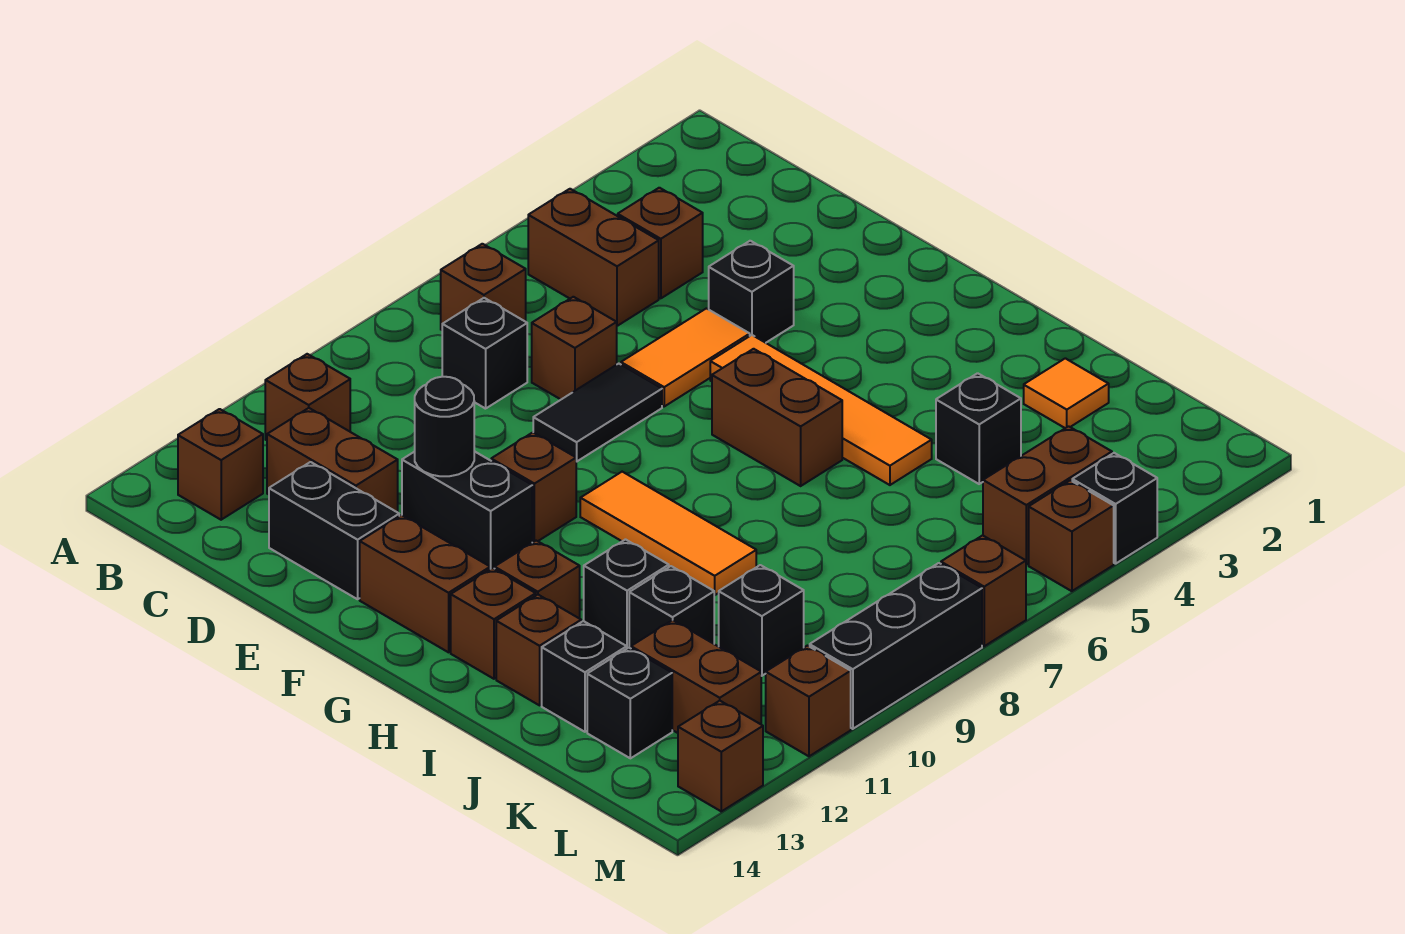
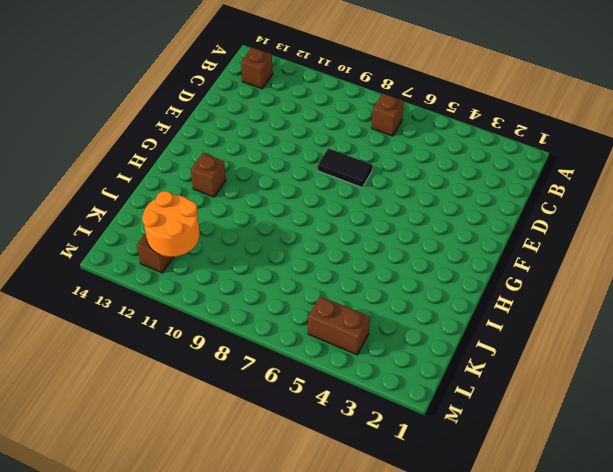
orange 2x2 round brick [142,191,200,257] -> none
none -> brown 1x2 brick [528,189,659,326]
none -> brown 1x1 brick [265,354,350,440]
none -> brown 1x1 brick [618,188,703,298]
none -> black 1x1 brick [442,298,527,409]

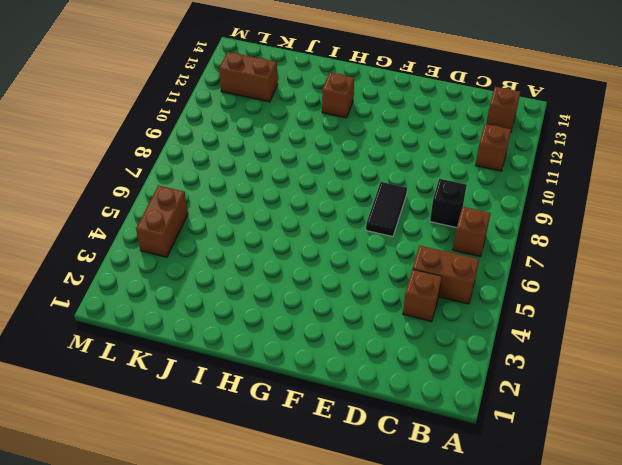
none -> brown 1x2 brick [267,408,398,512]
none -> brown 1x1 brick [532,297,617,399]
none -> black 1x2 brick [269,462,399,599]
none -> black 1x1 brick [709,241,794,343]

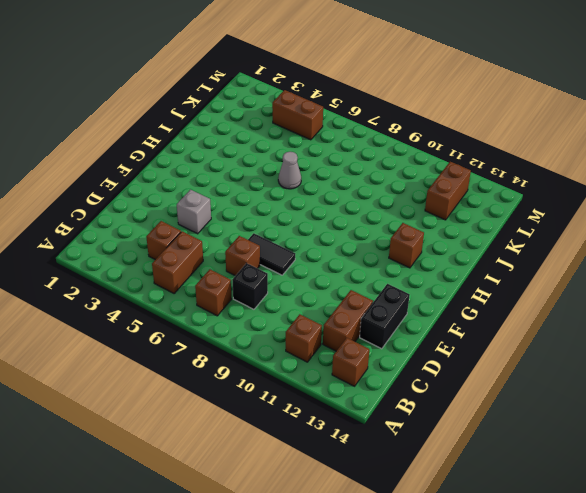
grey 1x1 brick [177,190,211,234] -> black 1x1 brick [709,241,794,343]
grey 1x1 cone [278,152,301,189] -> none
none -> orange 1x2 tile [621,308,750,406]
none -> black 1x2 brick [402,451,533,569]
none -> orange 1x4 tile [710,335,932,485]
none -> brown 1x1 brick [491,433,577,542]

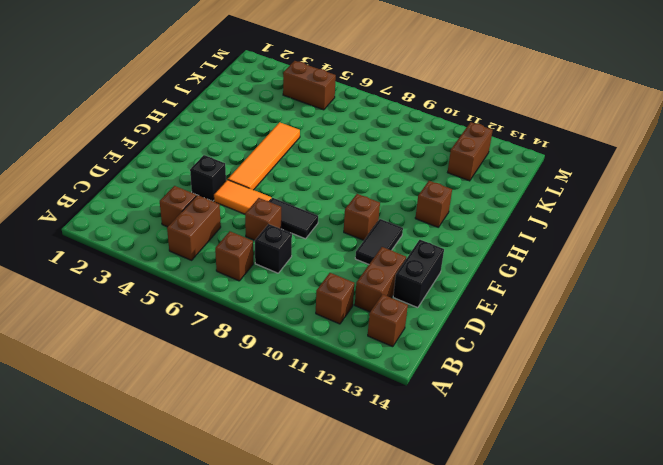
black 1x2 tile [355,219,403,264] -> black 1x2 brick [402,451,533,569]
none -> brown 1x2 brick [360,515,490,652]
none -> brown 1x2 brick [712,349,842,486]
none -> orange 1x3 tile [580,472,756,595]
none -> brown 1x1 brick [451,568,536,679]

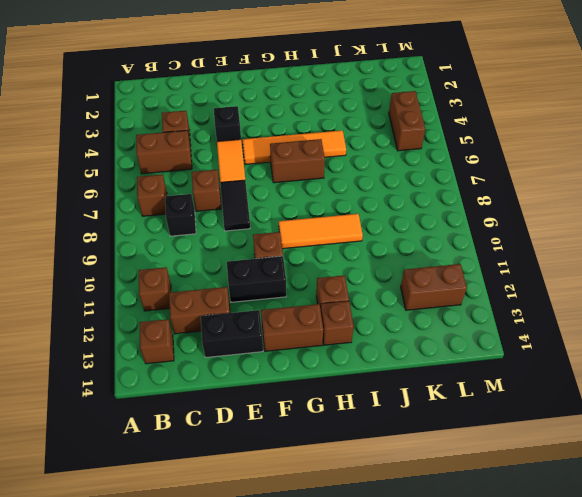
none -> black 1x1 brick [584,540,669,648]
none -> brown 1x1 brick [496,595,581,705]
none -> orange 1x1 tile [1024,358,1109,428]
none -> black 1x1 brick [936,373,1021,484]

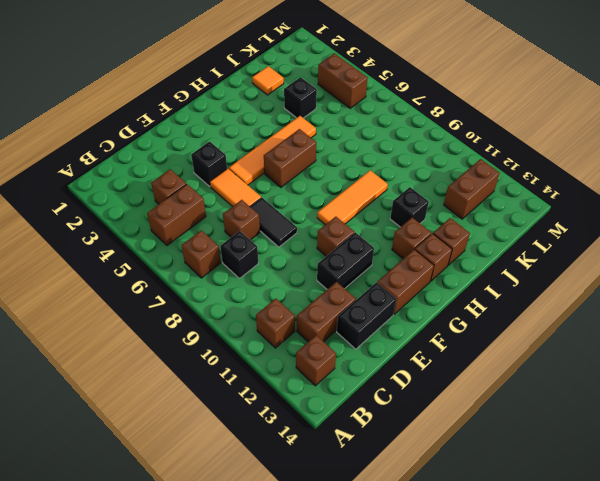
none -> black 1x1 brick [629,566,714,648]
none -> black 1x1 brick [542,621,627,732]
none -> black 1x1 brick [719,565,804,676]
none -> black 1x1 brick [587,648,672,758]

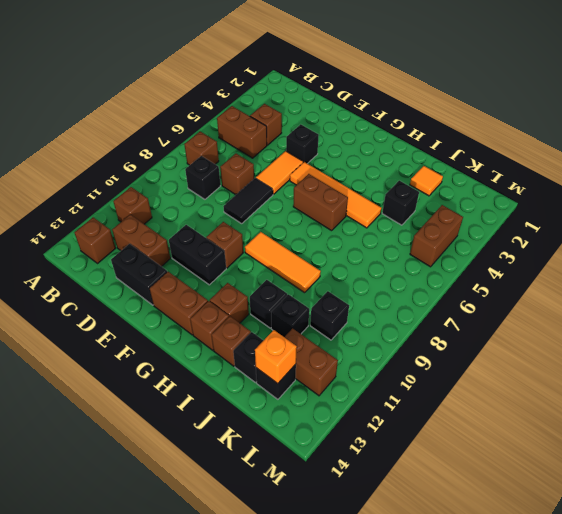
orange 1x1 brick [255,330,297,384] -> none
none -> black 1x1 brick [1072,453,1157,564]
none -> brown 1x1 brick [1029,480,1114,591]
none -> brown 1x1 brick [941,535,1026,646]
none -> black 1x3 brick [810,563,982,729]

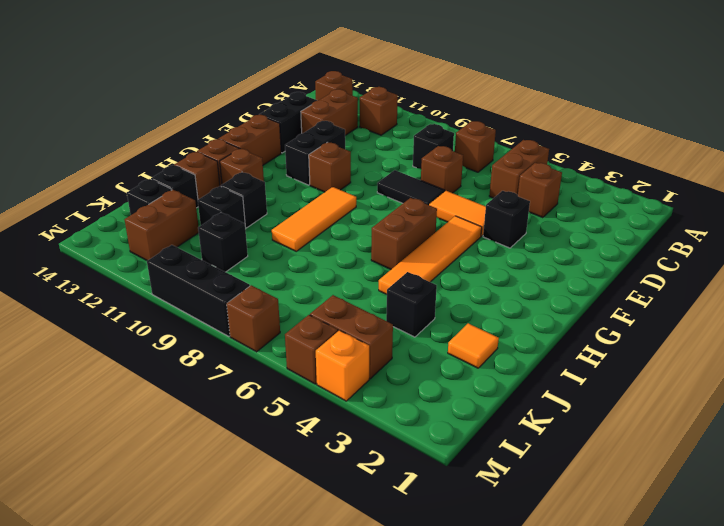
orange 1x1 brick [316,330,369,401] -> black 1x1 brick [1072,453,1157,564]
none -> brown 1x1 brick [766,646,851,756]
none -> brown 1x1 brick [678,701,763,811]
none -> black 1x1 round brick [415,377,474,476]

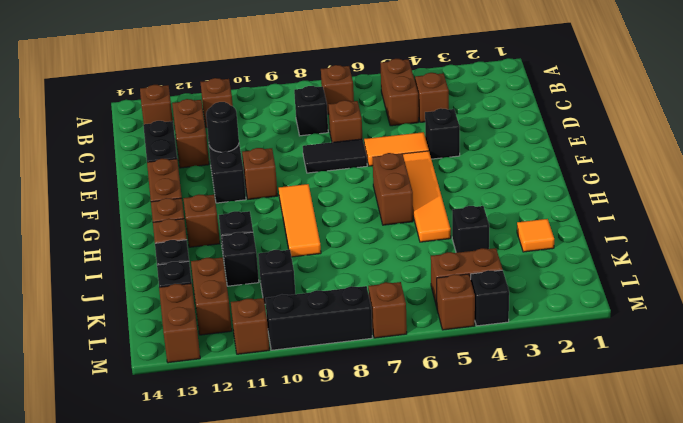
brown 1x2 brick [159,283,200,363] -> brown 1x1 brick [678,701,763,811]

